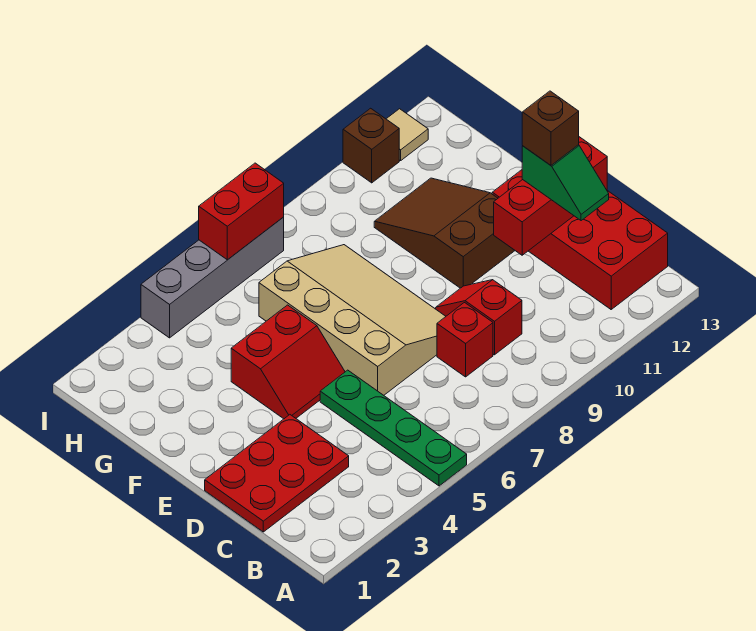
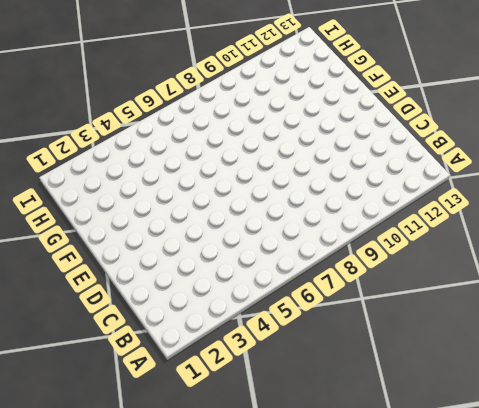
none -> green 1x4 plate [320,370,467,486]
none -> red 2x4 brick [492,170,668,309]
none -> red 2x3 plate [205,415,349,532]

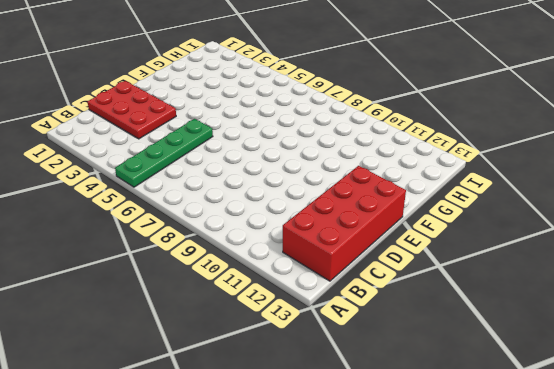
none -> red 1x1 brick [437,303,493,377]
none -> red 1x2 slope [436,280,522,355]
none -> tan 3x4 slope [259,245,446,395]

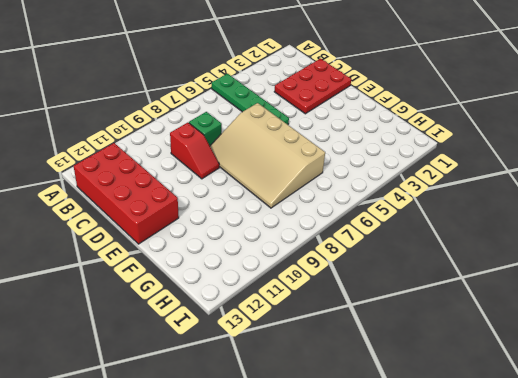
green 1x1 brick [189,112,222,146] -> red 1x1 brick [437,303,493,377]
none -> red 2x2 slope [231,305,345,419]
none -> brown 2x3 slope [374,178,515,288]
none -> grey 1x4 brick [141,217,284,338]

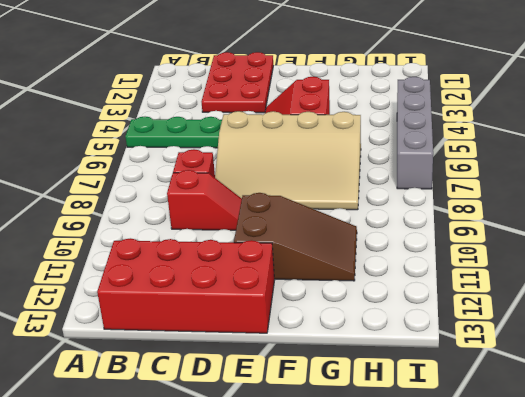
none -> brown 1x1 brick [343,108,399,183]
none -> tan 1x1 tile [387,109,428,161]
none -> red 1x3 brick [494,137,607,255]

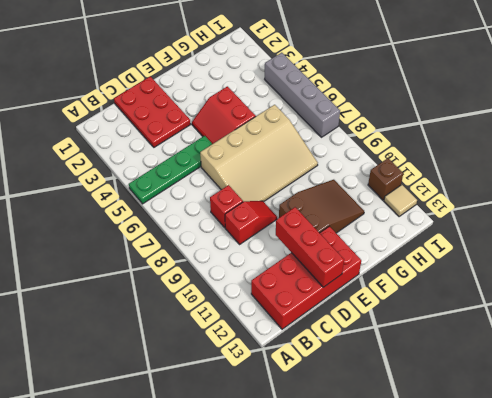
none -> red 1x2 brick [199,163,284,260]
none -> green 1x2 slope [522,145,609,221]
none -> brown 1x1 brick [522,91,579,165]

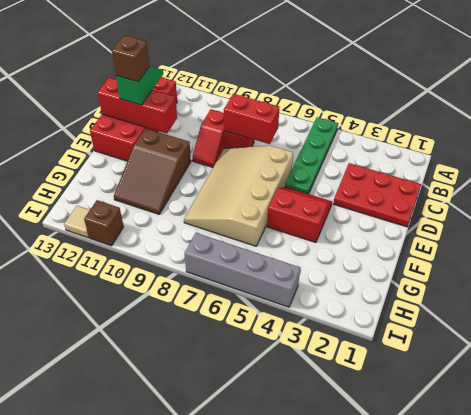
red 1x2 brick [224,94,280,144] -> red 1x2 brick moved to [199,163,284,260]

